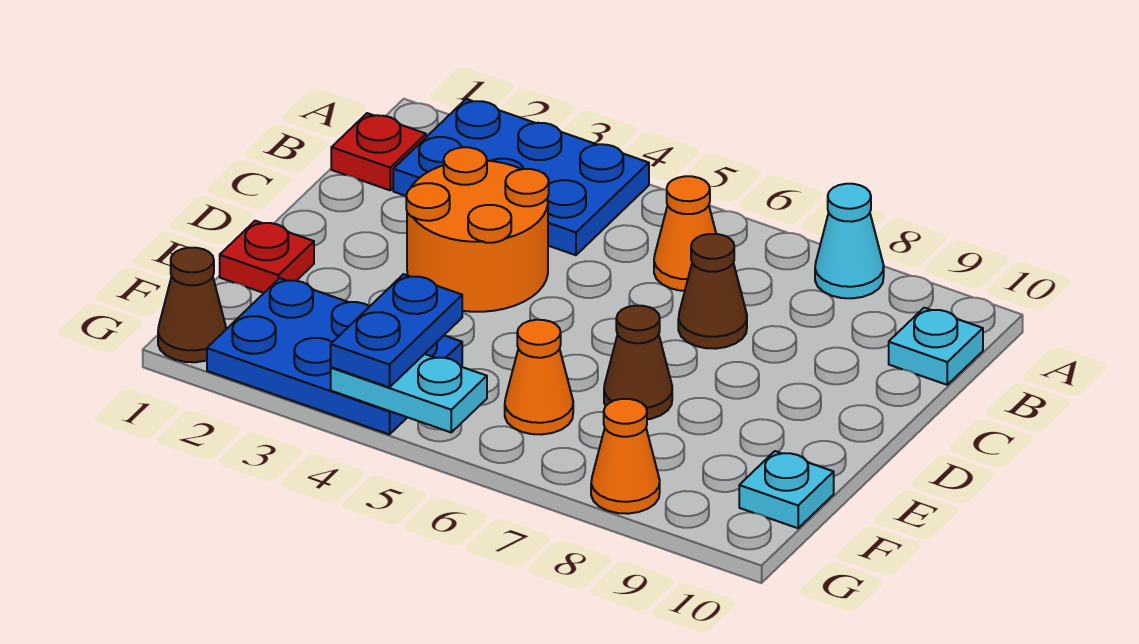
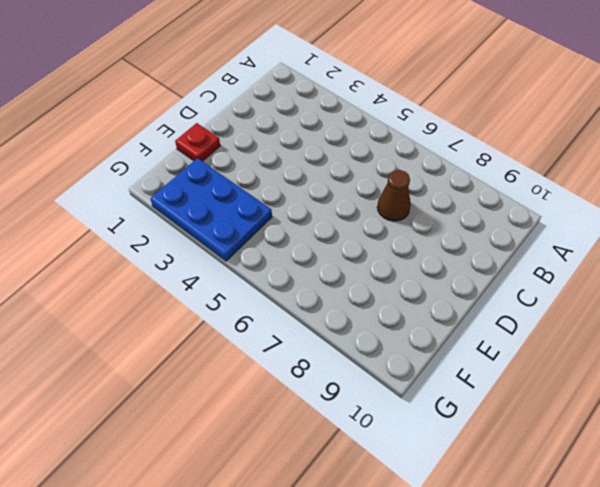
none -> blue 2x3 plate [393,99,649,255]
none -> cyan 1x1 cone [815,184,884,298]
none -> red 1x1 plate [331,113,426,190]

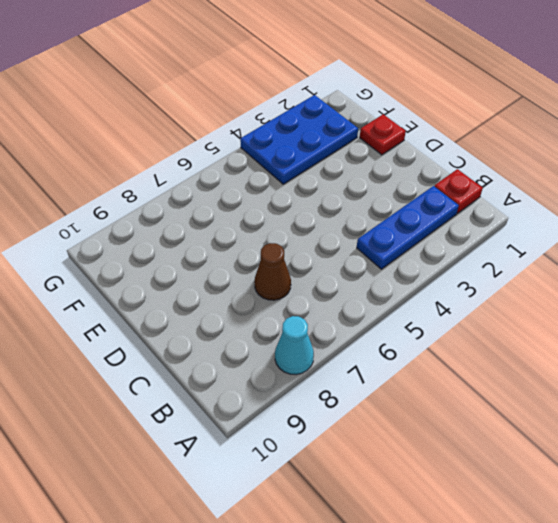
blue 1x3 plate [357,186,459,269] -> blue 2x3 plate [393,99,649,255]
none -> orange 1x1 cone [654,176,716,291]
none -> cyan 1x1 plate [889,308,983,385]
none -> orange 2x2 round brick [406,147,549,312]

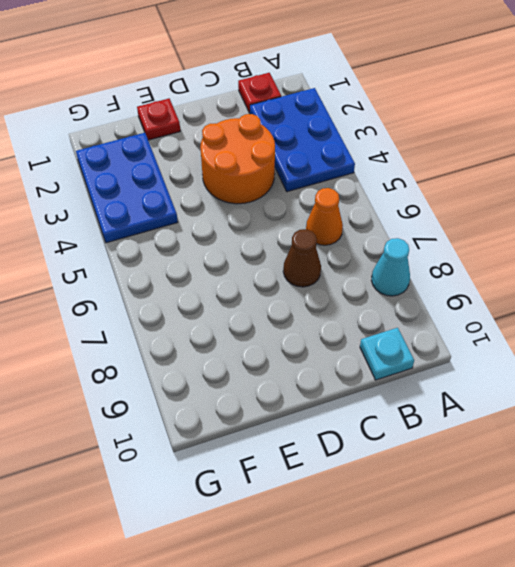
none -> brown 1x1 cone [604,306,672,419]
none -> orange 1x1 cone [505,320,573,434]
none -> cyan 1x1 plate [739,451,834,528]

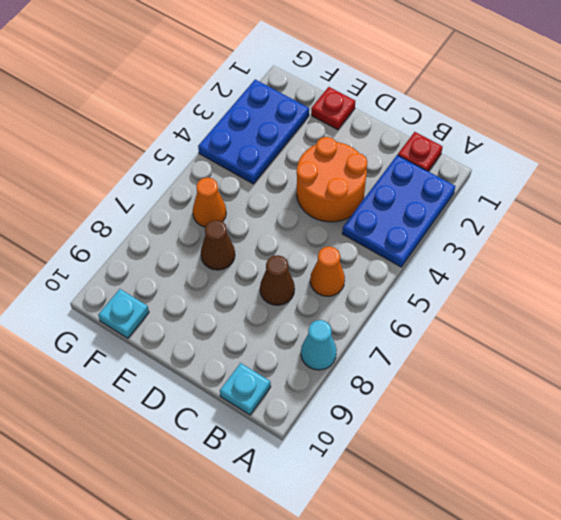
none -> brown 1x1 cone [158,248,226,362]
none -> orange 1x1 cone [591,399,660,514]
none -> cyan 1x2 plate [331,354,487,432]

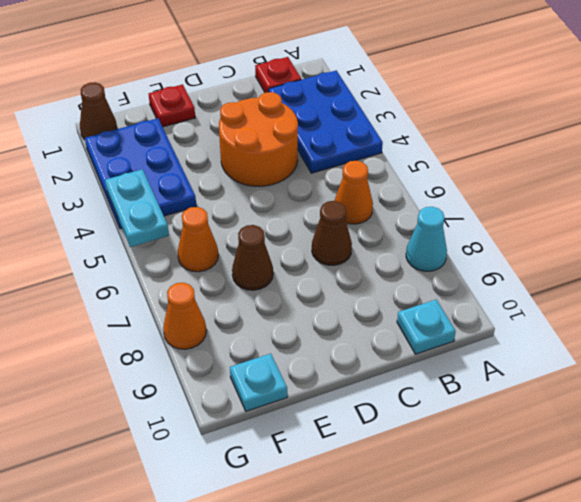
none -> blue 1x2 plate [331,274,462,387]

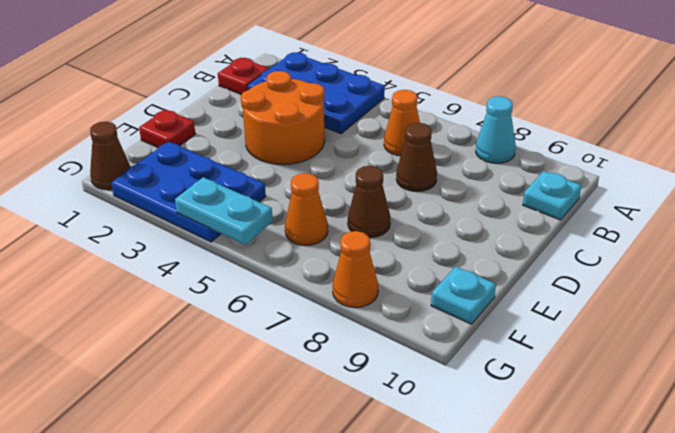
none -> blue 1x2 plate [331,274,462,387]

